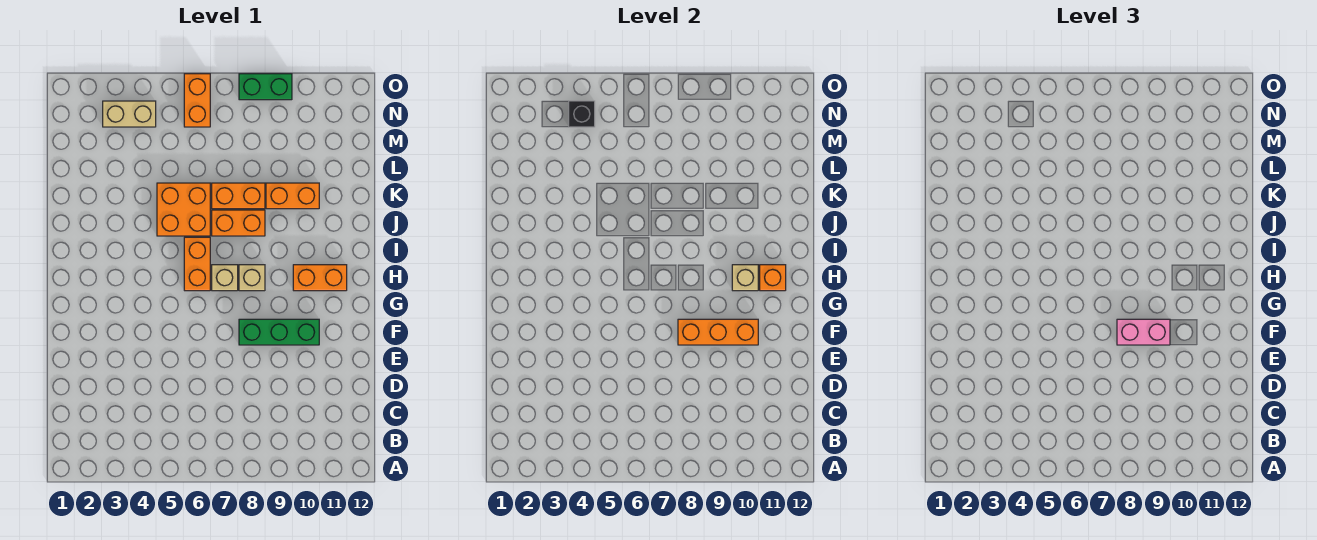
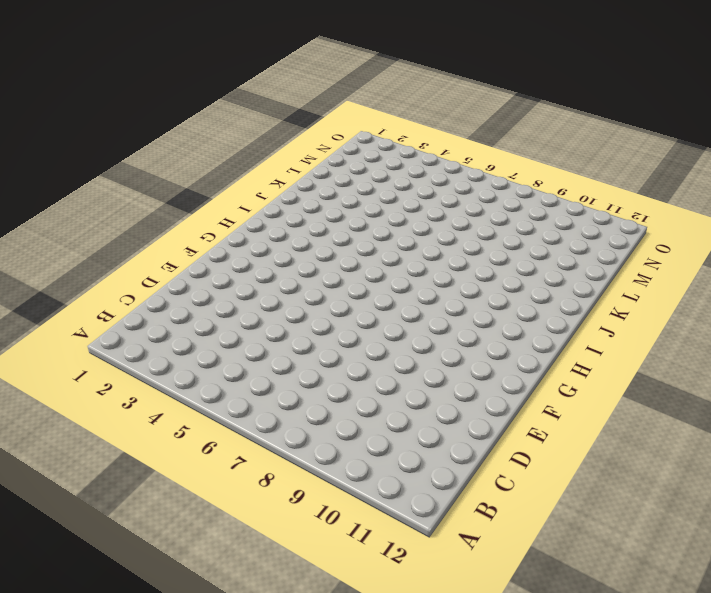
none -> green 1x3 brick [239,319,319,345]
none -> orange 1x2 brick [184,237,210,291]
none -> tan 1x1 brick [212,265,238,291]

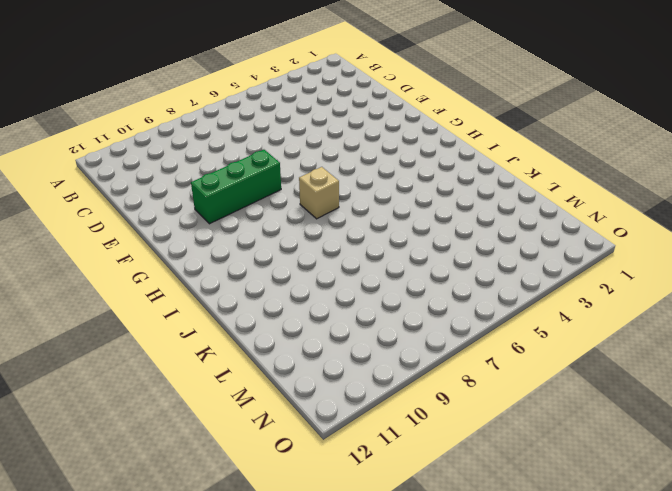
none -> orange 1x2 brick [184,237,210,291]
none -> tan 1x1 brick [239,265,265,291]
none -> orange 1x2 brick [293,265,347,291]

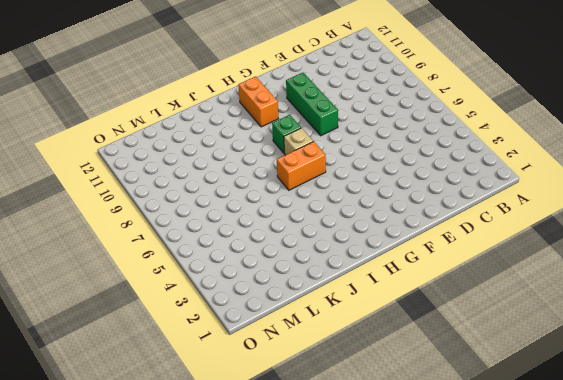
green 1x1 brick [272,115,301,153] -> tan 1x1 brick [239,265,265,291]
none -> orange 2x2 brick [157,183,210,236]
none -> orange 1x2 brick [212,210,265,236]
none -> orange 1x2 brick [212,183,265,209]

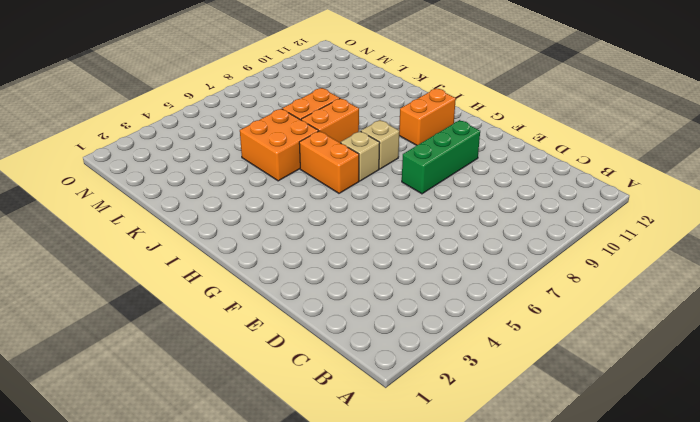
none -> orange 1x2 brick [266,183,319,209]
none -> tan 1x2 brick [103,101,156,127]
none -> orange 1x2 brick [184,74,210,127]

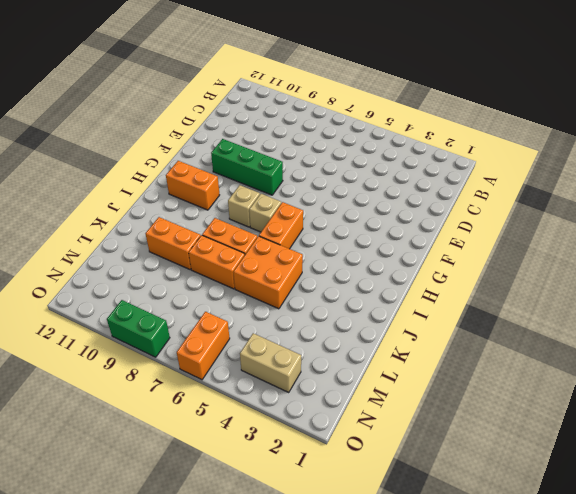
none -> orange 1x3 brick [678,319,758,345]
none -> tan 1x1 brick [732,265,758,291]
none -> orange 1x1 brick [760,265,786,291]

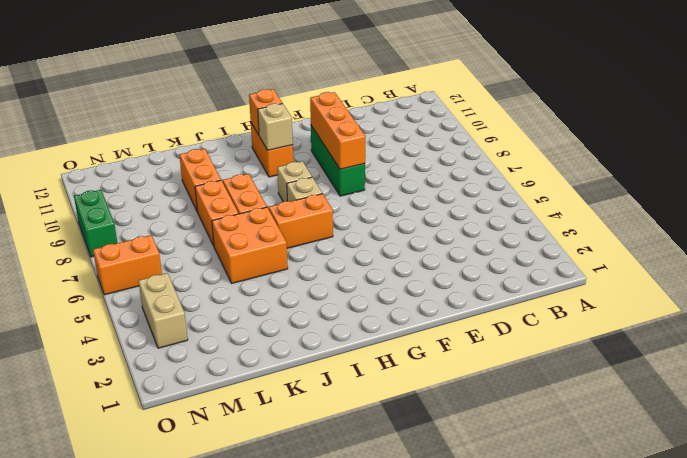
none -> black 1x1 brick [569,101,595,127]
none -> pink 1x2 brick [1117,319,1170,345]

